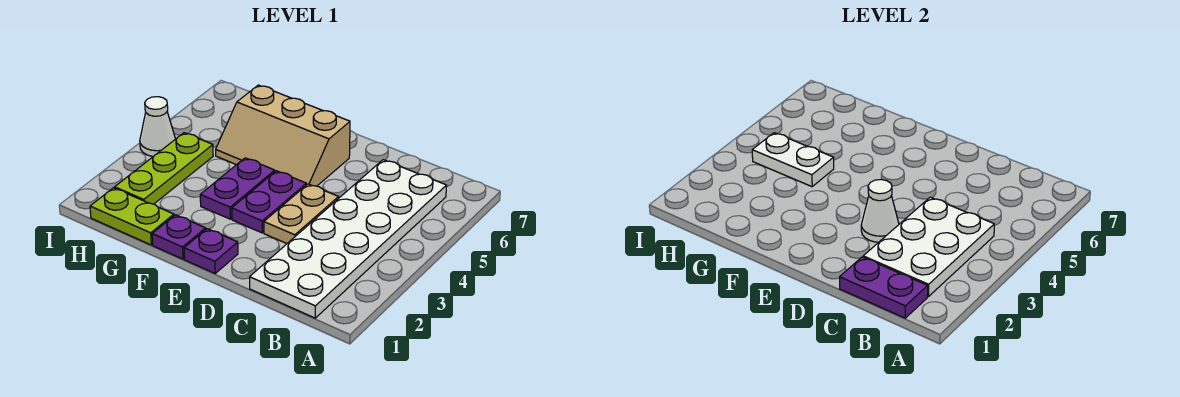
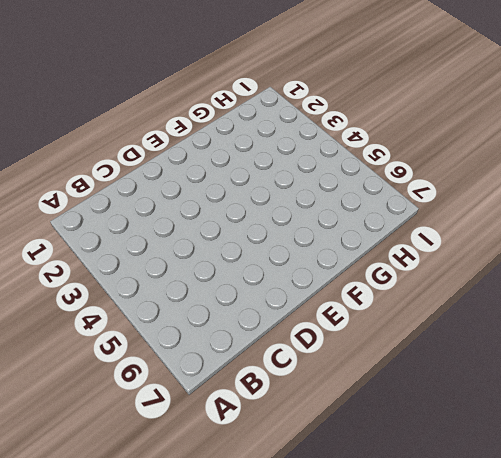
none -> white 2x6 plate [250,160,447,318]
none -> tan 1x2 plate [264,184,339,243]
none -> purple 1x1 plate [184,229,238,273]

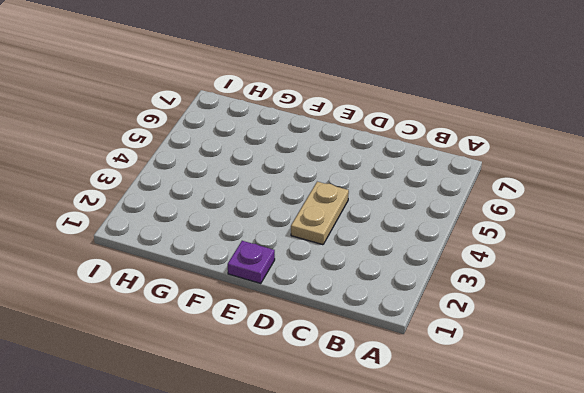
none -> white 2x6 plate [250,160,447,318]
none -> purple 1x2 plate [232,171,306,233]
none -> tan 2x3 slope [216,85,350,186]

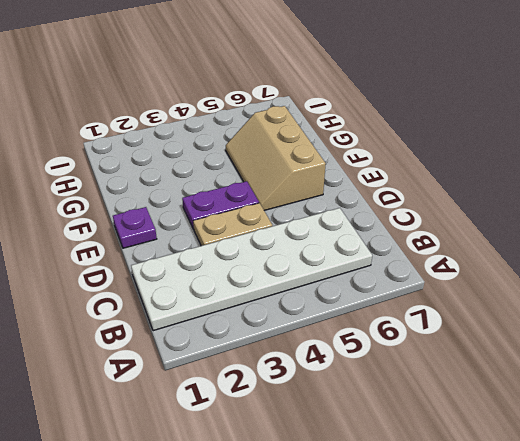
none -> purple 1x1 plate [152,215,206,259]
none -> purple 1x2 plate [200,158,275,219]
none -> lime 1x2 plate [90,188,174,245]

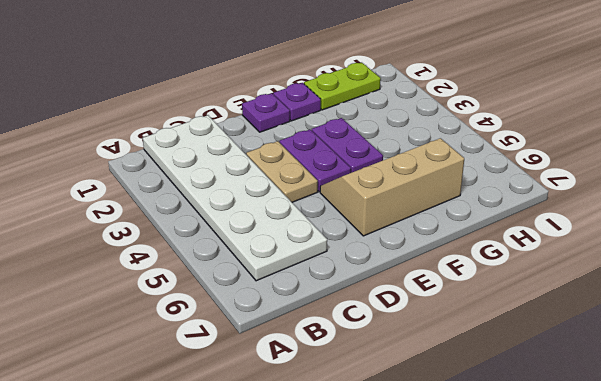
none -> lime 1x3 plate [115,133,213,204]
none -> white 1x1 cone [140,97,175,157]
none -> purple 1x2 plate [840,257,928,318]

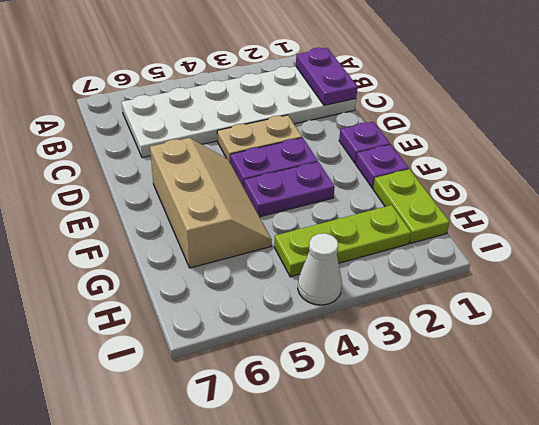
none -> white 2x3 plate [863,197,994,297]
none -> white 1x1 cone [861,179,899,242]
none -> white 1x2 plate [752,133,834,187]

